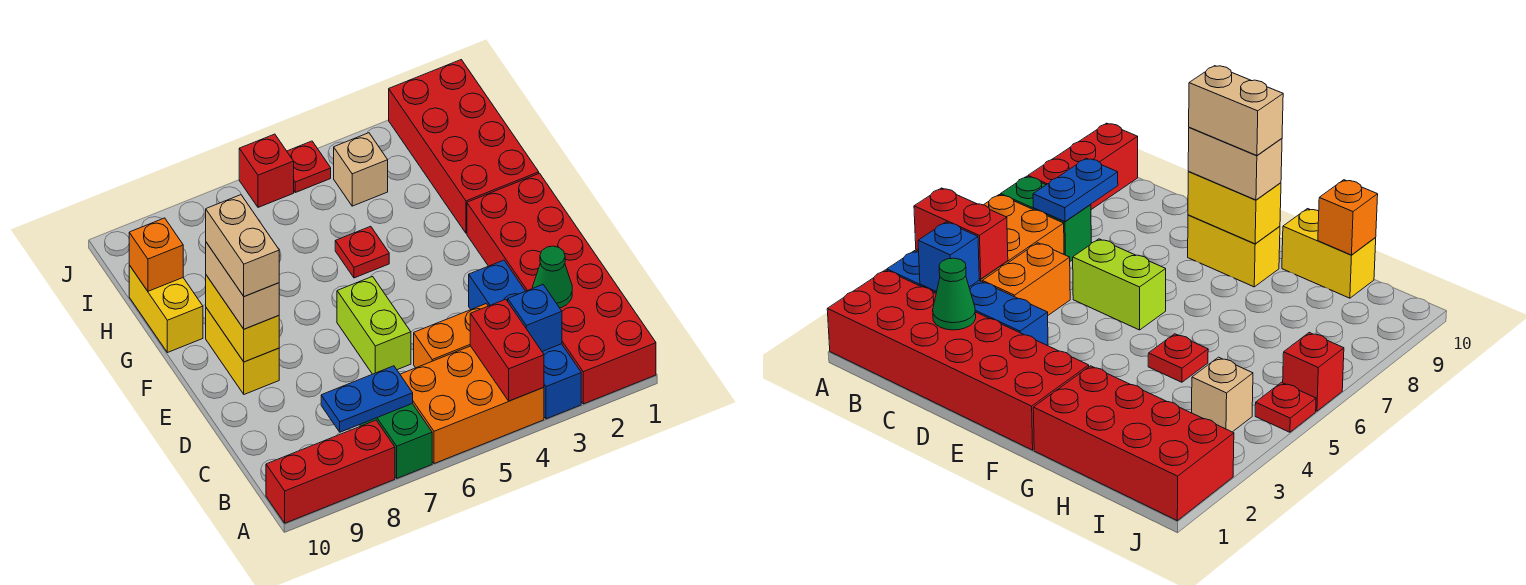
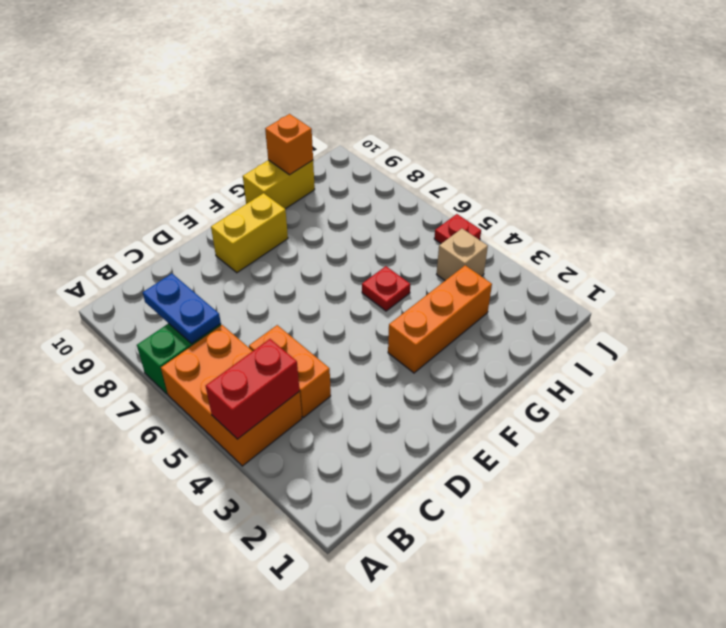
orange 1x3 brick [388,265,492,373] -> none
none -> red 2x6 brick [467,173,656,404]
none -> blue 1x4 brick [469,260,581,419]
none -> red 1x3 brick [266,420,395,523]

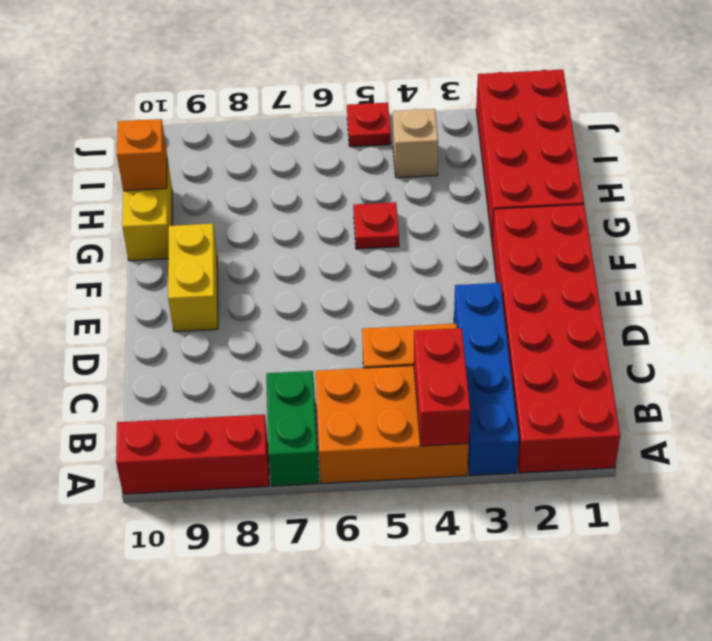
none -> lime 1x2 brick [337,277,411,374]
none -> red 1x1 brick [239,134,294,207]
none -> blue 1x1 brick [508,285,562,351]

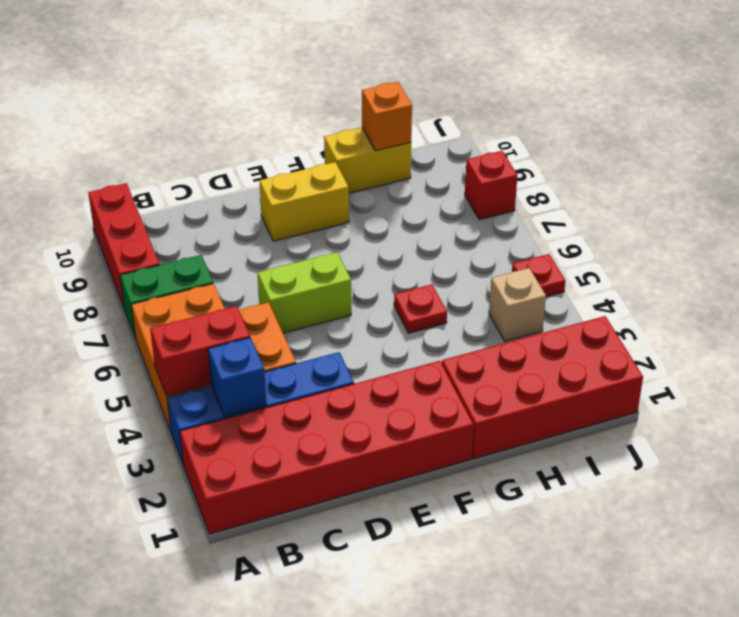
red 1x1 brick [465,151,517,220] -> red 1x1 brick moved to [239,134,294,207]
none -> blue 1x2 plate [321,366,413,432]
none -> green 1x1 cone [533,246,572,308]
none -> yellow 1x2 brick [206,275,279,362]

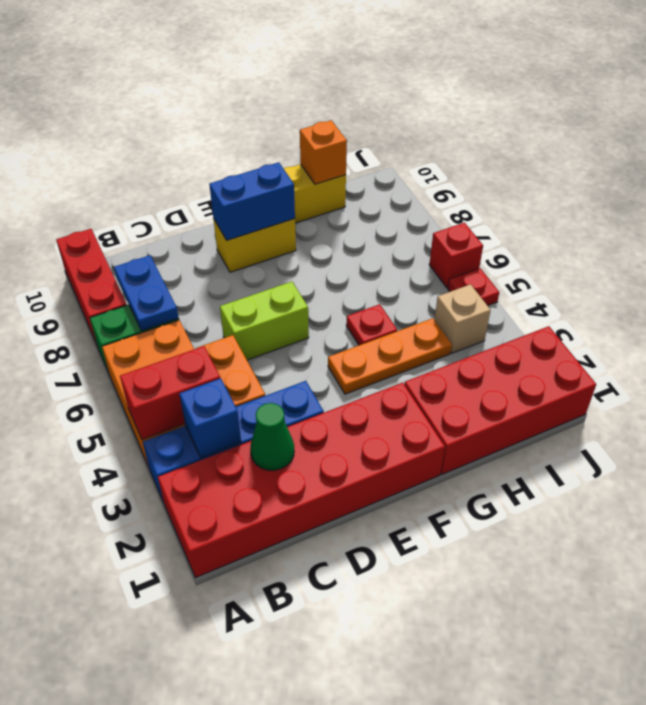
blue 1x2 brick [209,162,295,240] -> yellow 1x2 brick [206,275,279,362]
orange 1x3 plate [328,318,452,394] -> none
none -> tan 1x2 brick [206,242,279,329]
none -> tan 1x2 brick [206,195,279,297]

